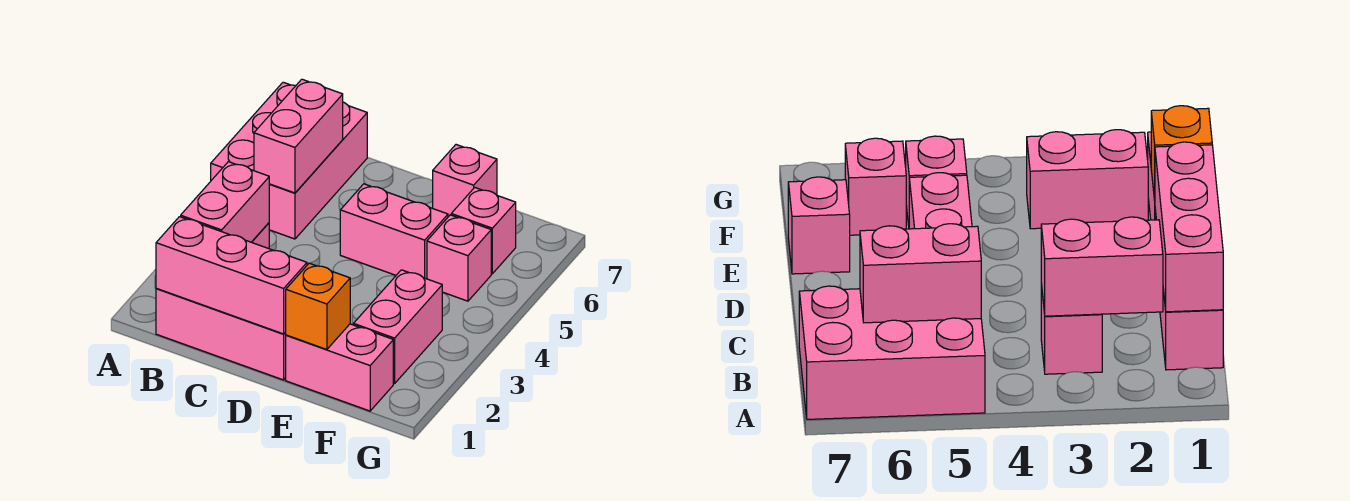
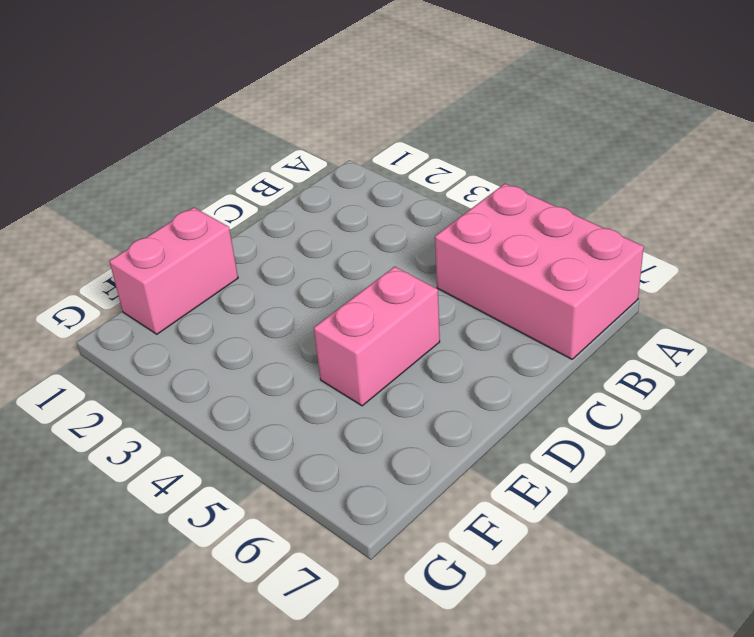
none -> pink 1x3 brick [156,289,286,380]
none -> pink 1x1 brick [1041,284,1102,374]
none -> pink 1x1 brick [433,145,497,217]

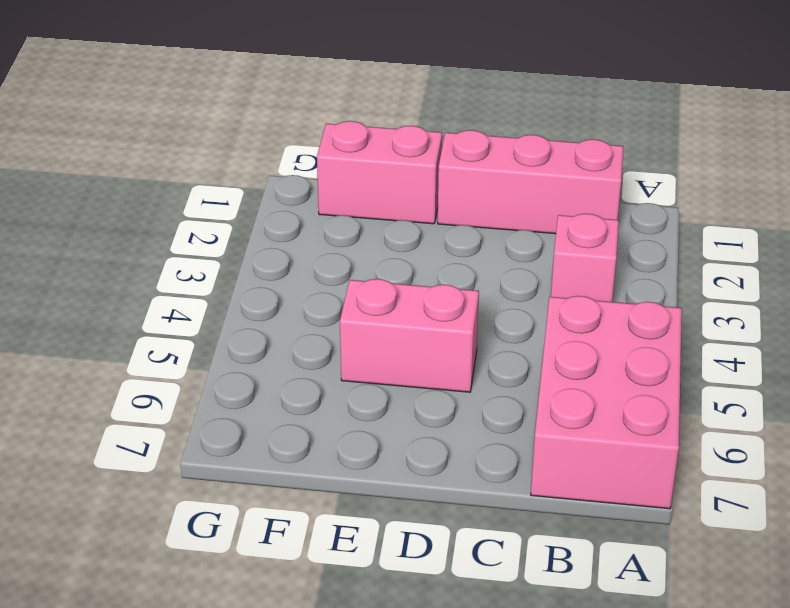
none -> pink 1x1 brick [433,145,497,217]
none -> pink 1x2 brick [353,270,442,384]
none -> pink 1x1 brick [427,215,491,301]

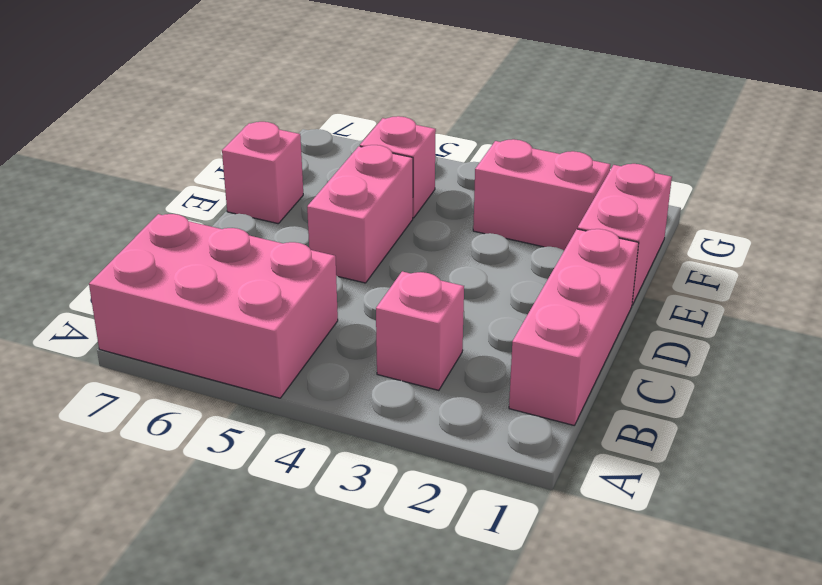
none -> pink 1x1 brick [451,188,516,274]
none -> pink 1x3 brick [156,217,307,334]
none -> pink 1x2 brick [181,162,269,242]

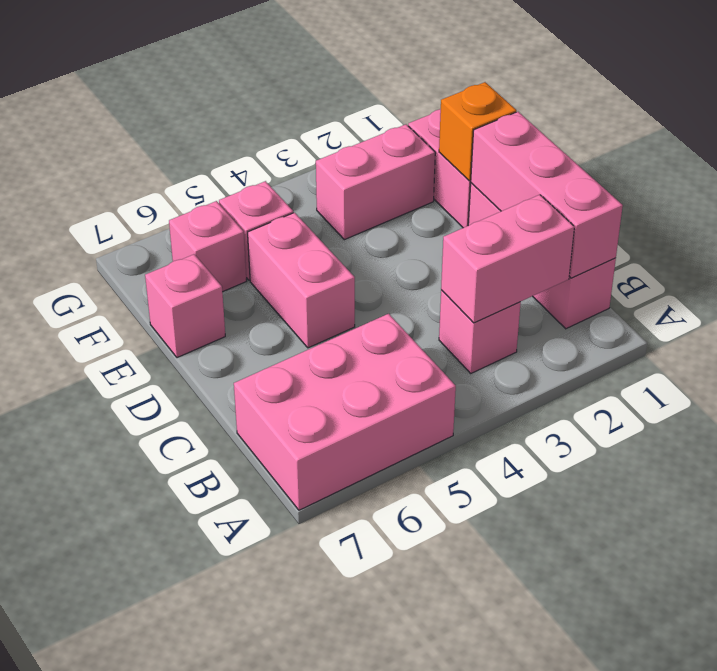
none -> pink 1x2 brick [254,79,343,193]

